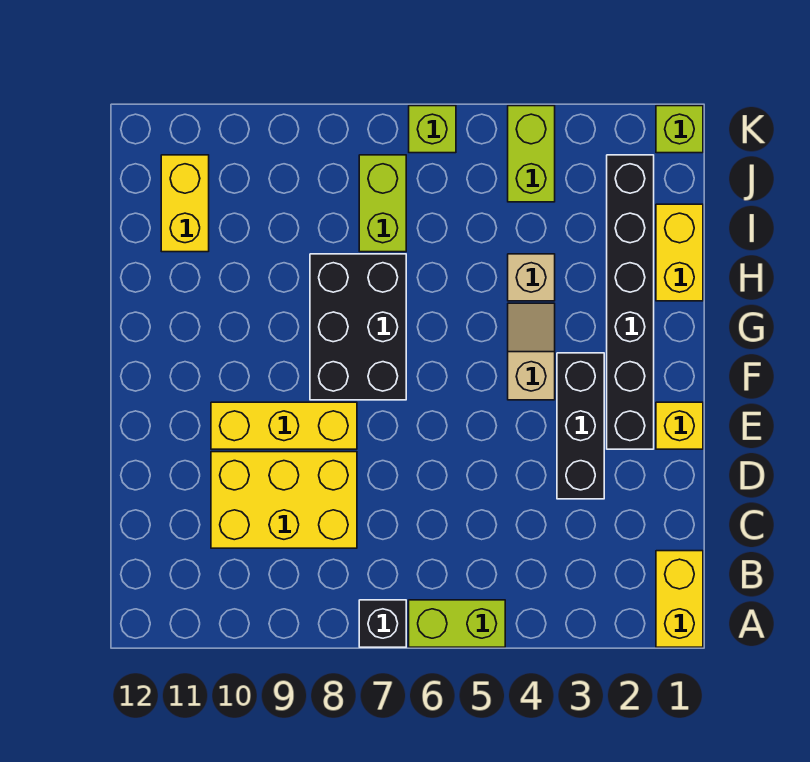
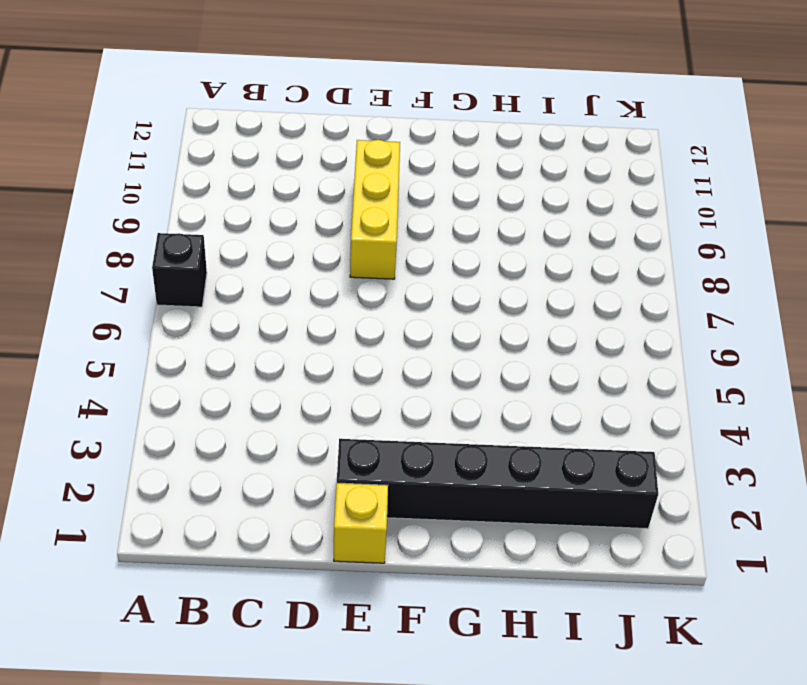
none -> yellow 1x2 brick [656,551,703,647]
none -> lime 1x2 brick [409,600,505,647]
none -> yellow 2x3 brick [211,452,357,548]

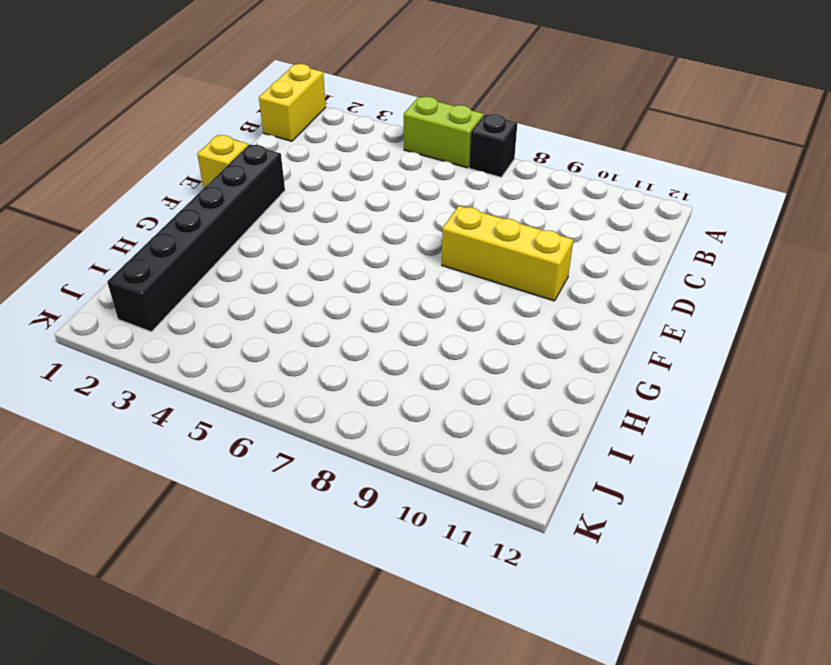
none -> yellow 2x3 brick [211,452,357,548]
none -> black 1x3 brick [557,353,604,499]
none -> tan 1x2 slope [508,303,555,400]

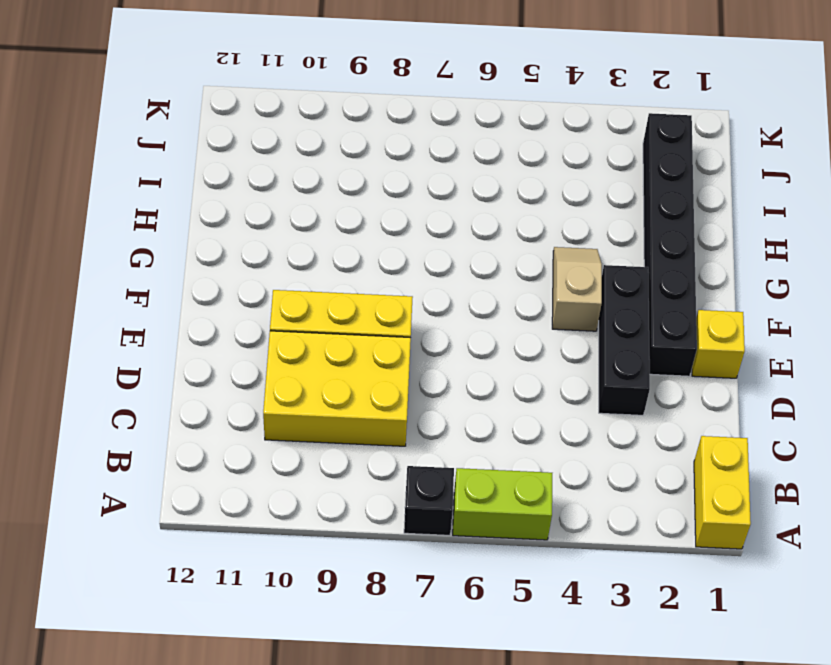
none -> black 2x3 brick [310,254,406,400]
none -> yellow 1x2 brick [656,204,703,301]
none -> tan 1x1 brick [508,254,555,301]

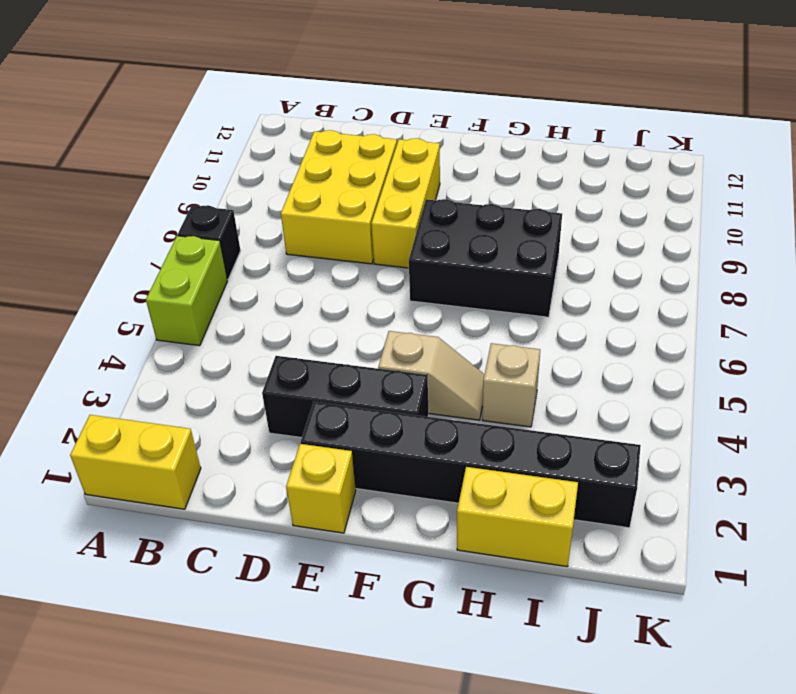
none -> lime 1x2 brick [359,155,406,252]
none -> yellow 1x2 brick [161,155,209,252]
none -> lime 1x2 brick [508,106,555,202]

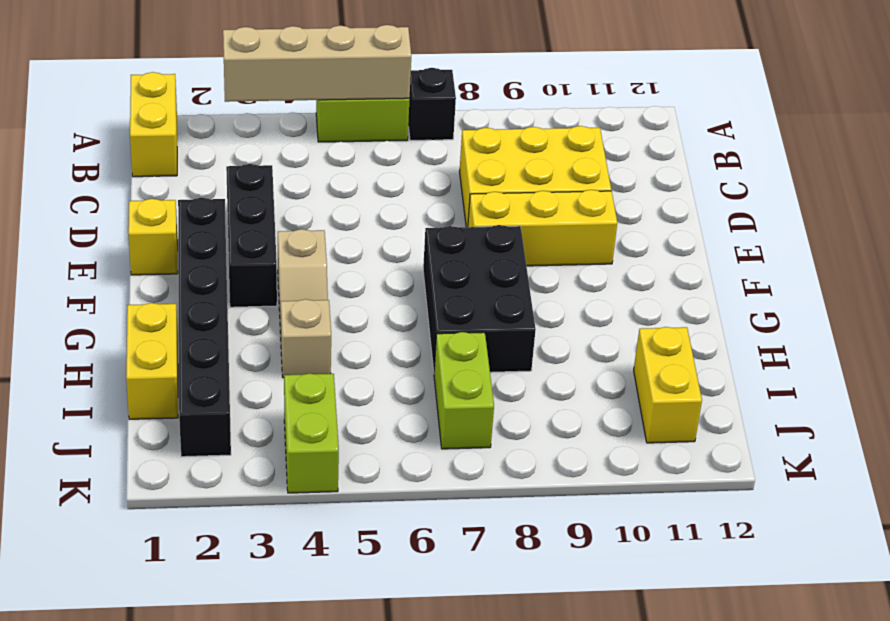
tan 1x4 brick [223,25,411,102] -> none
none -> lime 1x1 brick [656,106,703,153]
none -> lime 1x1 brick [409,106,456,153]

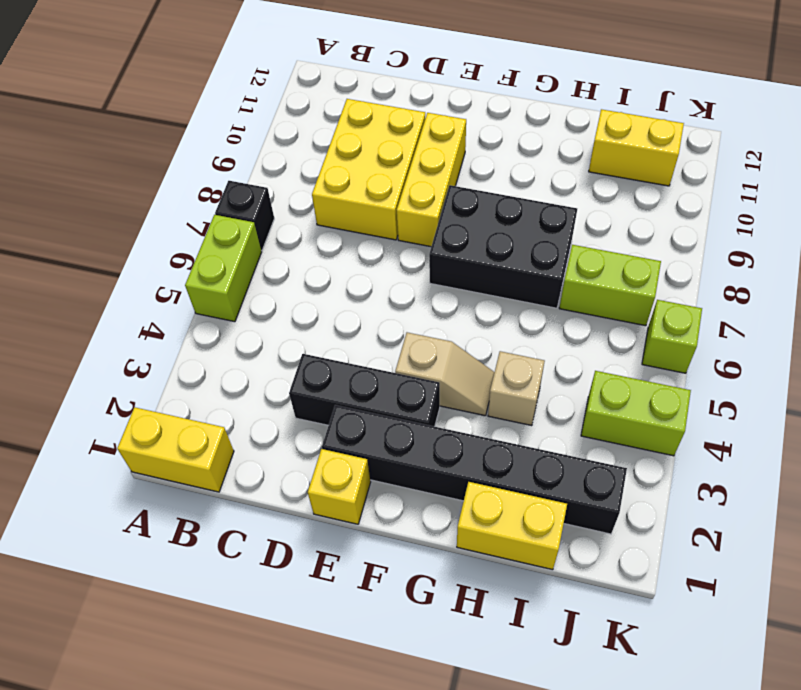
none -> lime 1x1 brick [656,106,703,153]

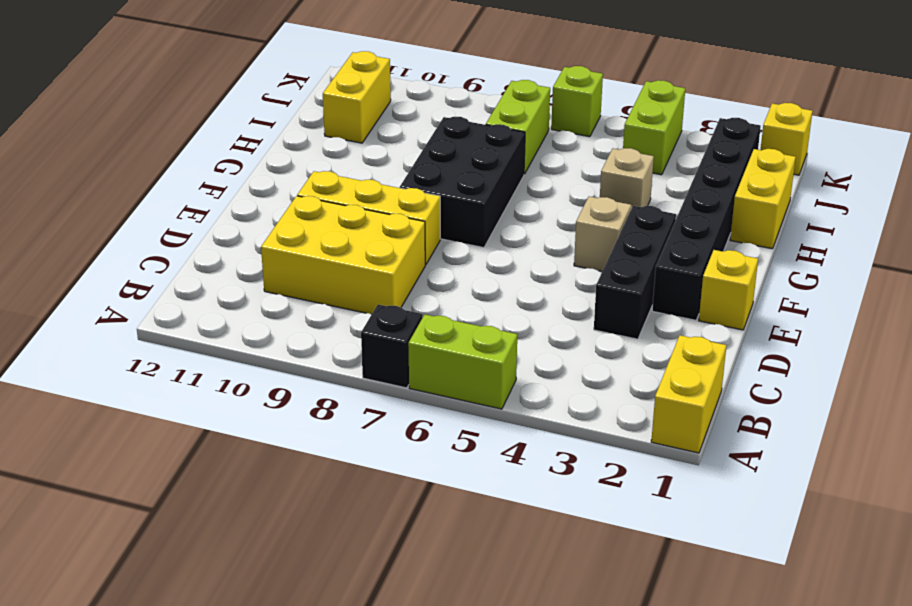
yellow 1x1 brick [761,103,812,175] -> lime 1x1 brick [656,106,703,153]

